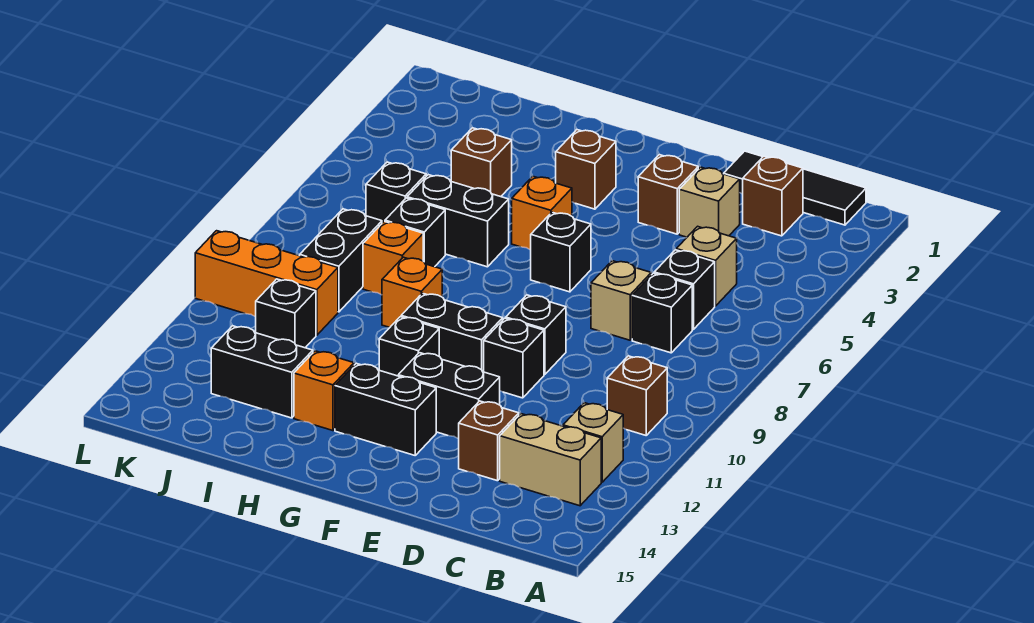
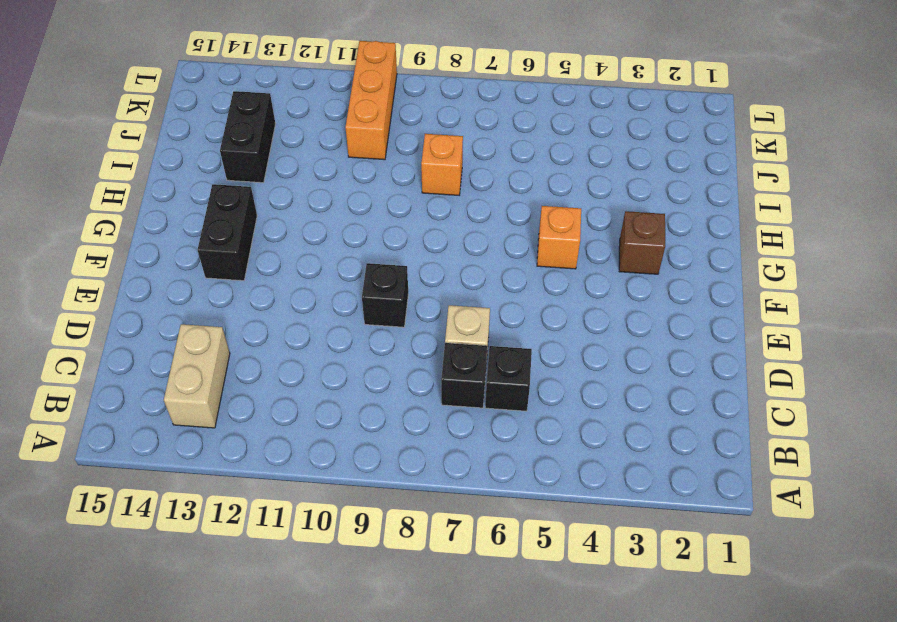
none -> black 1x3 tile [724,151,866,225]
none -> brown 1x1 brick [607,356,667,435]
none -> tan 1x1 brick [563,403,623,482]
none -> brown 1x1 brick [743,156,803,236]

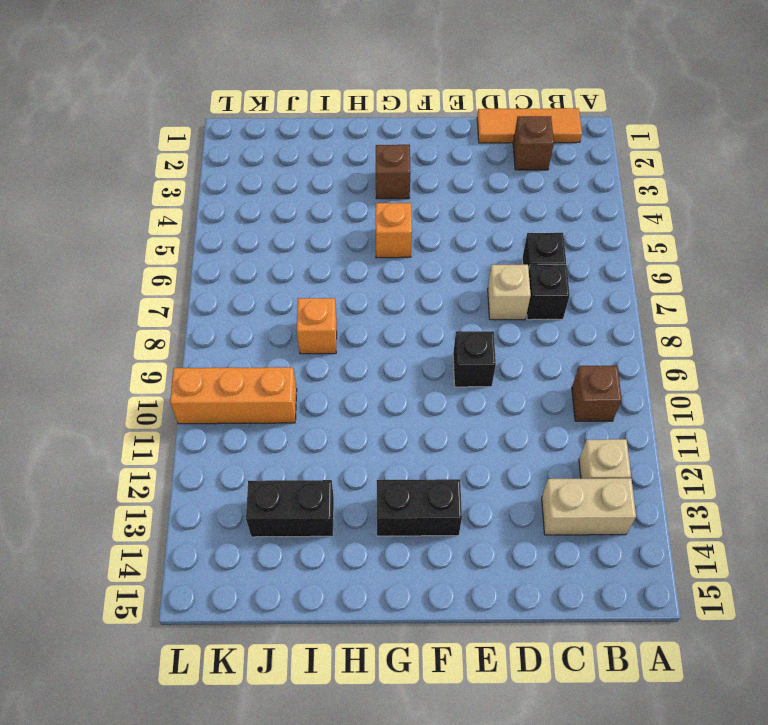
orange 1x3 tile [477,108,582,143] -> black 1x3 tile [724,151,866,225]
none -> tan 1x1 brick [676,226,737,306]
none -> tan 1x1 brick [679,167,740,237]
none -> brown 1x1 brick [459,401,519,481]
none -> brown 1x1 brick [638,155,698,234]

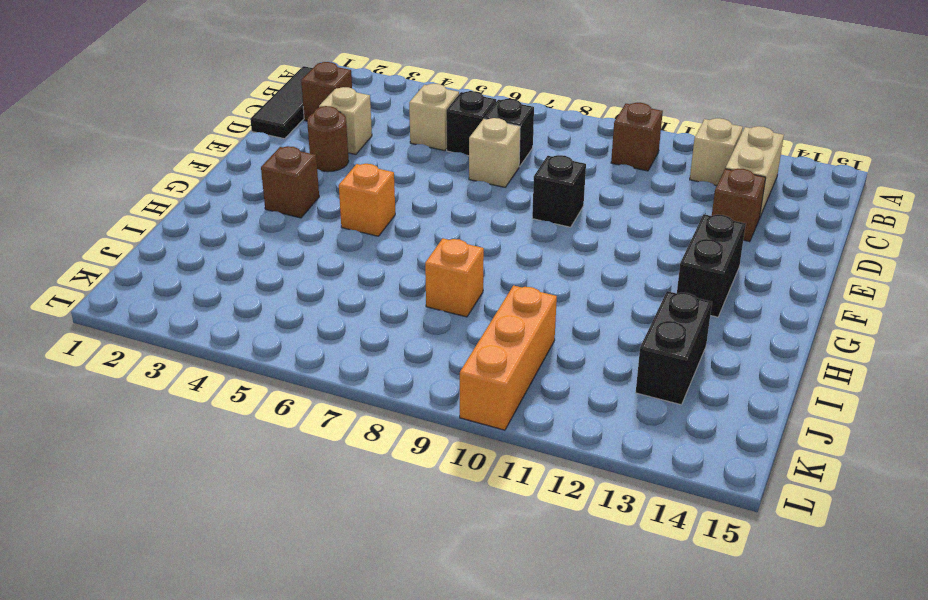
brown 1x1 round brick [307,106,349,172] -> brown 1x1 brick [638,155,698,234]
none -> black 1x1 brick [484,318,544,398]
none -> black 1x2 brick [398,353,500,439]
none -> black 1x1 brick [531,212,591,292]
none -> black 1x2 brick [401,293,503,372]

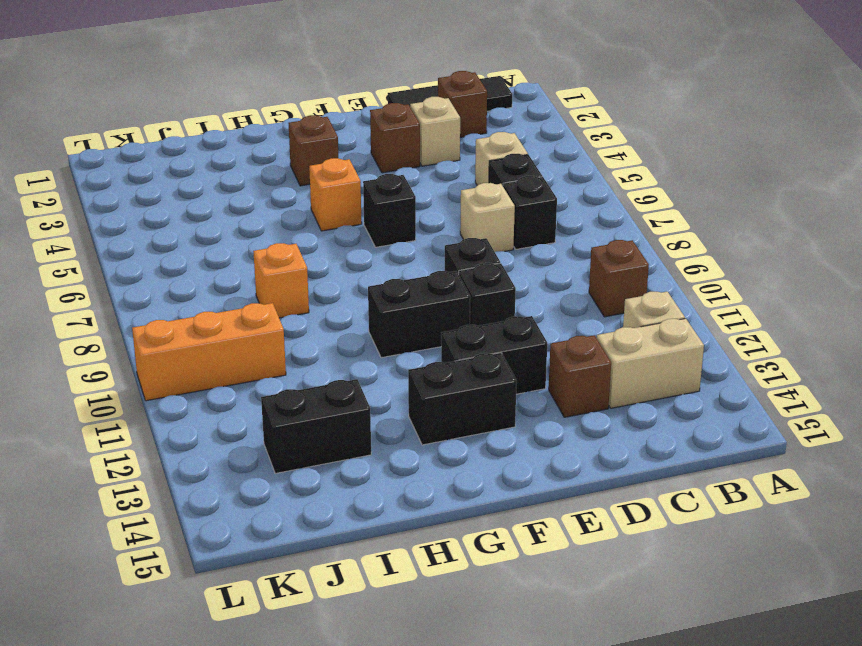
none -> black 1x1 brick [379,317,439,376]
none -> black 1x2 brick [407,175,509,267]
none -> orange 1x1 brick [382,257,442,328]
none -> orange 1x1 brick [294,351,354,431]

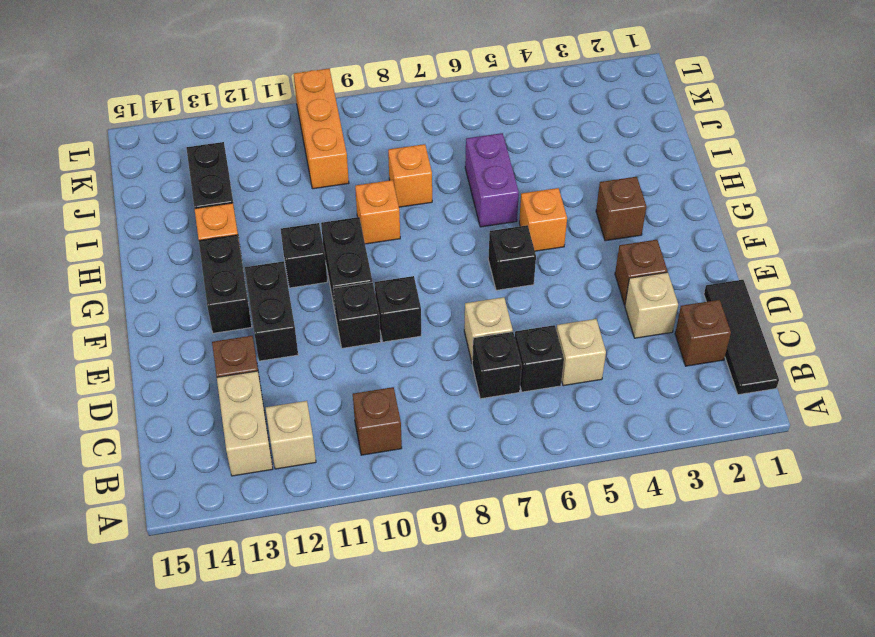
purple 1x2 brick [465,133,519,227] -> black 1x2 brick [407,175,509,267]
none -> brown 1x1 brick [451,128,512,197]
none -> black 1x1 brick [385,198,445,267]
none -> black 1x1 brick [366,162,426,223]
none -> black 1x2 brick [300,209,382,312]

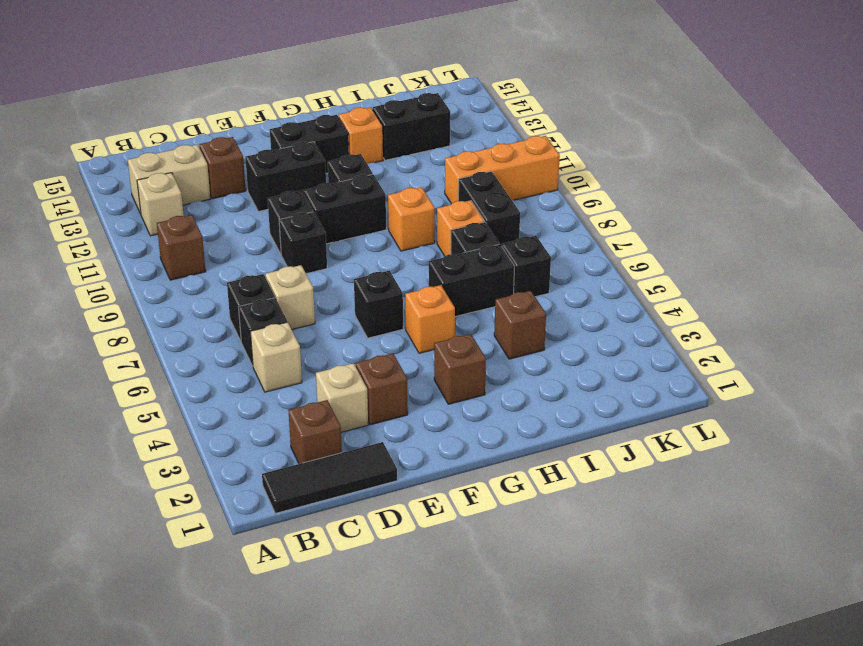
none -> black 1x1 brick [256,279,316,348]

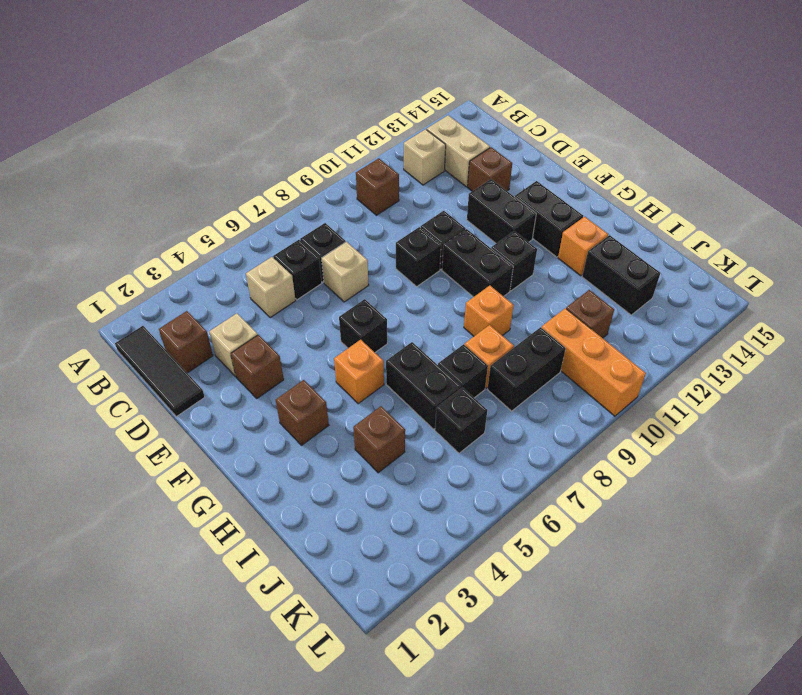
brown 1x1 brick [566,290,614,338] -> black 1x1 brick [256,279,316,348]

